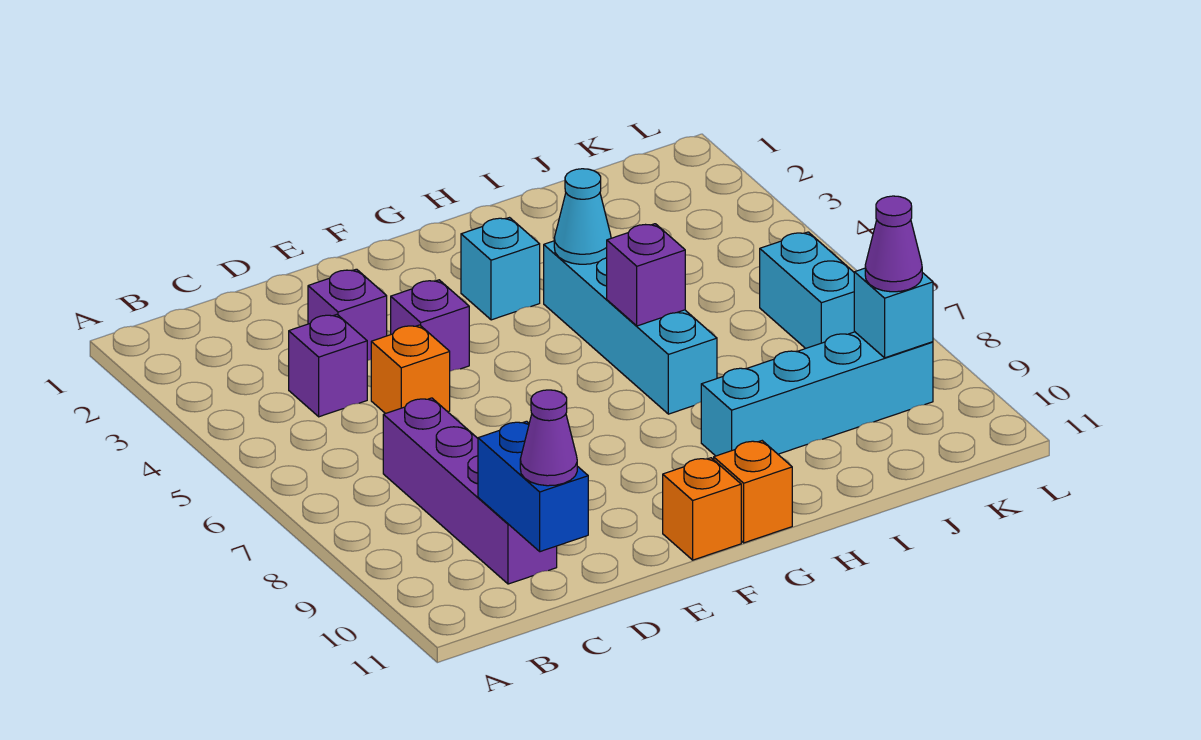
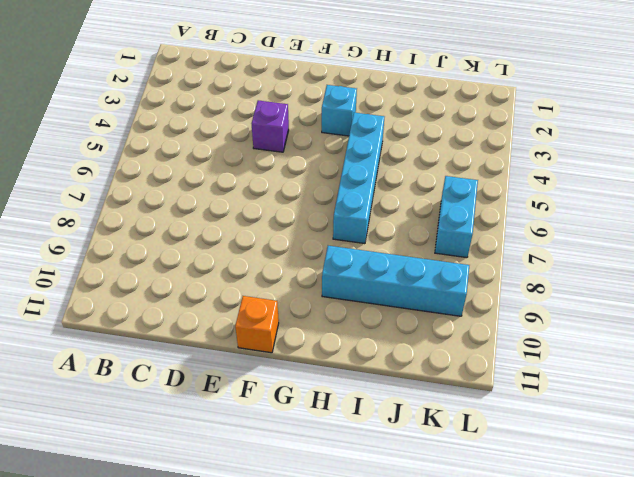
none -> purple 1x1 brick [289,315,367,417]
none -> purple 1x4 brick [383,398,557,584]
none -> purple 1x1 brick [308,269,387,361]

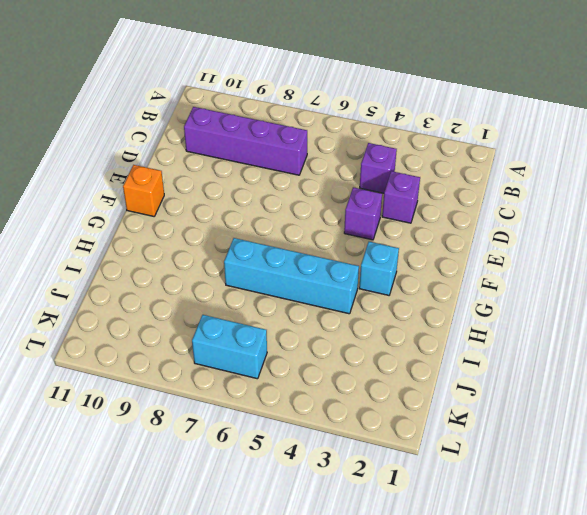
none -> orange 1x1 brick [371,325,450,414]
none -> orange 1x1 brick [714,441,792,543]
none -> cyan 1x4 brick [701,332,933,456]

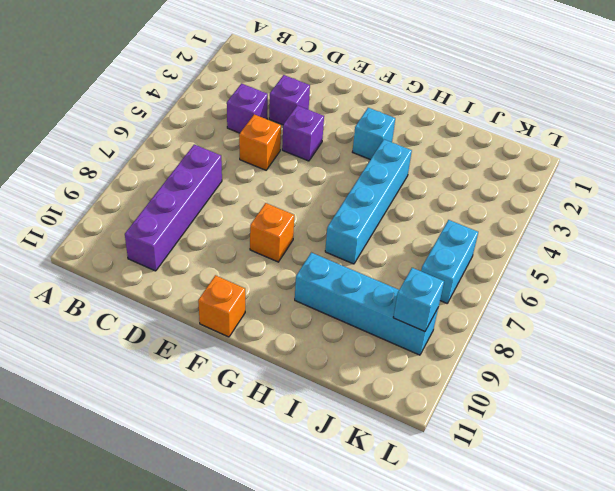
orange 1x1 brick [250,203,294,262] -> orange 1x1 brick moved to [714,441,792,543]
none -> blue 1x2 brick [478,421,588,552]
none -> cyan 1x1 cone [554,169,611,264]
none -> purple 1x1 brick [607,224,685,326]

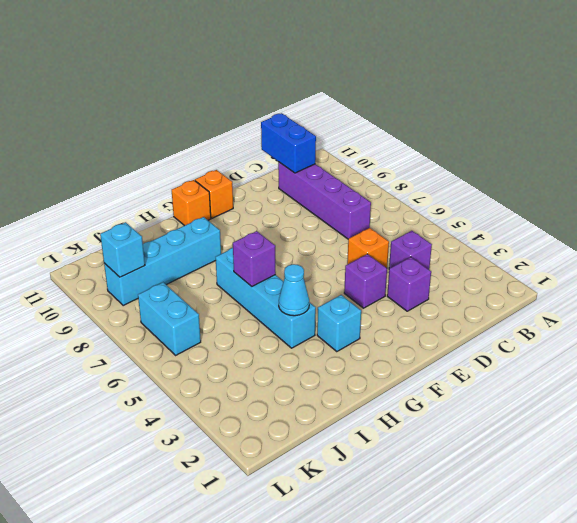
none -> purple 1x1 cone [520,390,577,486]
none -> purple 1x1 cone [865,196,922,292]

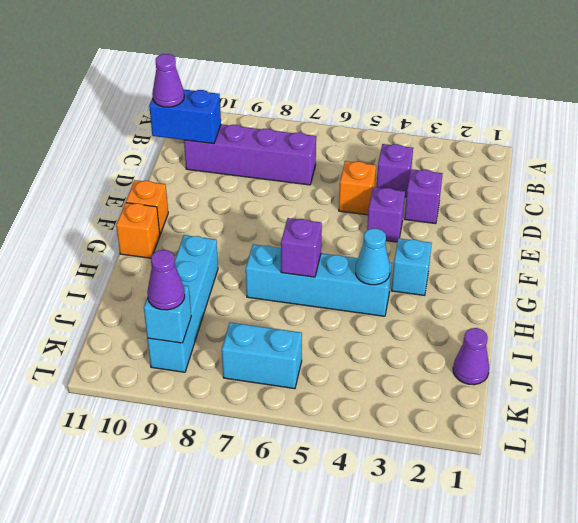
purple 1x1 cone [453,328,489,385] -> none

